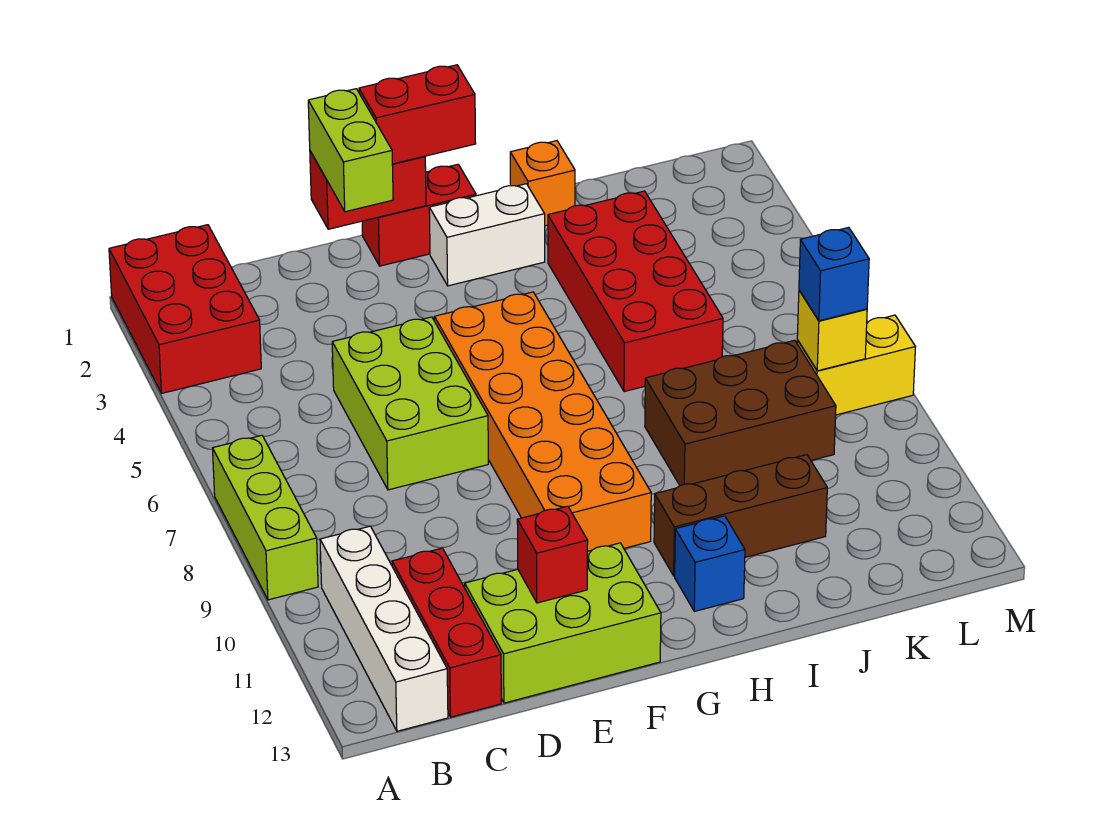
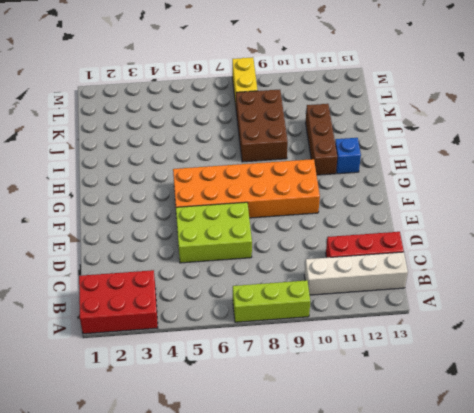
none -> lime 2x3 brick [465,543,661,703]
none -> red 1x2 brick [362,164,476,266]
none -> white 1x2 brick [429,184,545,286]

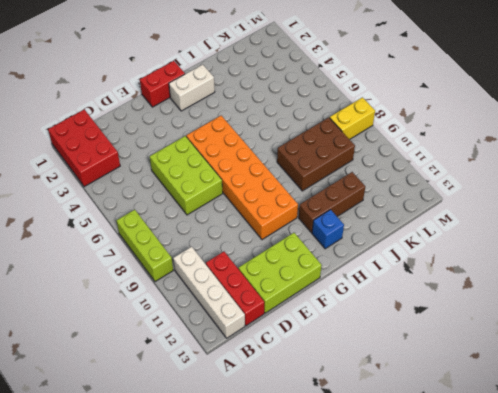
none -> orange 1x1 brick [510,141,575,226]
none -> red 2x4 brick [548,191,723,392]
none -> red 1x2 brick [310,151,426,229]

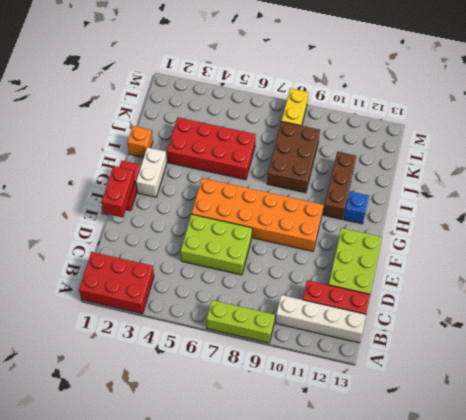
none -> red 1x1 brick [517,506,588,603]
none -> yellow 1x1 brick [797,290,867,371]
none -> lime 1x2 brick [308,89,393,212]

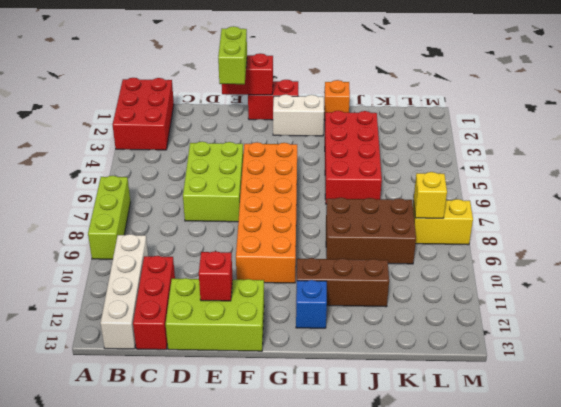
none -> red 1x2 brick [359,65,476,164]
none -> blue 1x1 brick [799,227,869,321]

